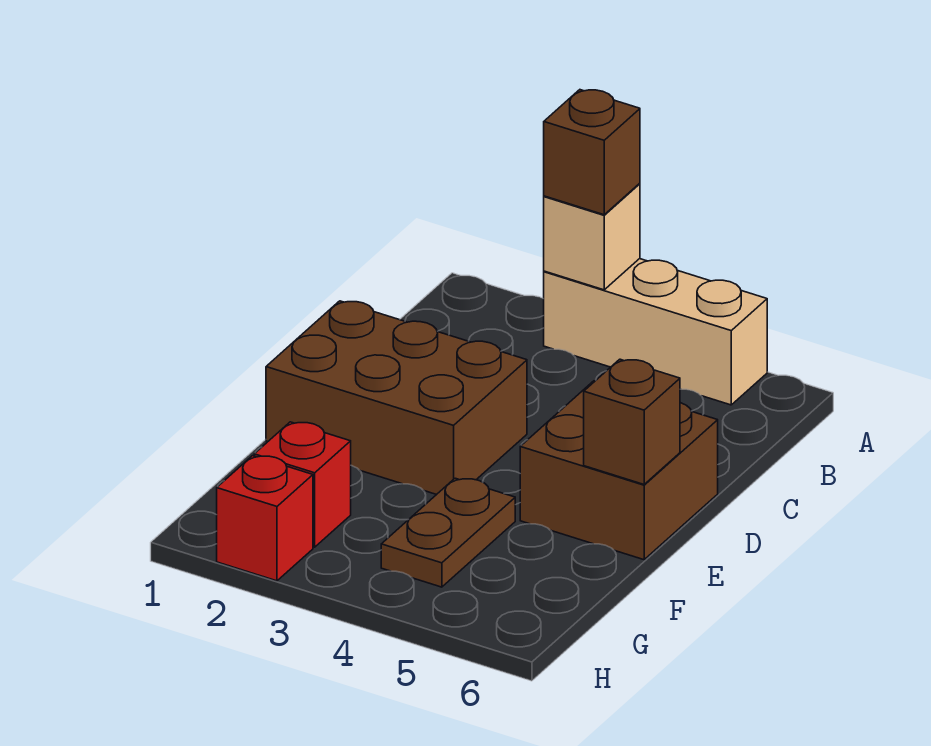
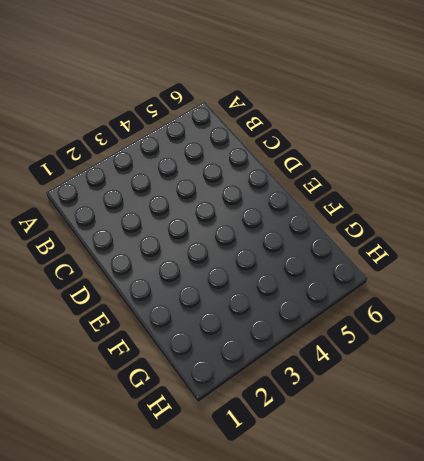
none -> tan 1x3 brick [544,259,767,405]
none -> brown 2x3 brick [266,301,527,495]

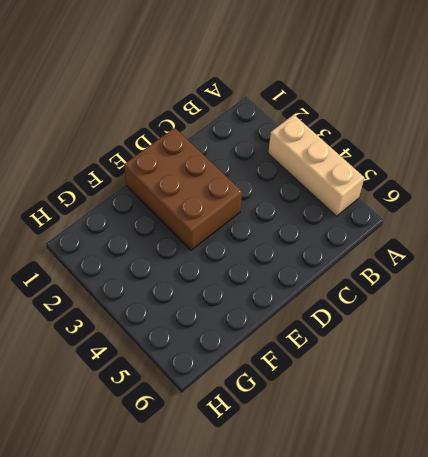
none -> brown 2x2 brick [520,381,718,560]
none -> brown 1x2 plate [381,478,515,587]

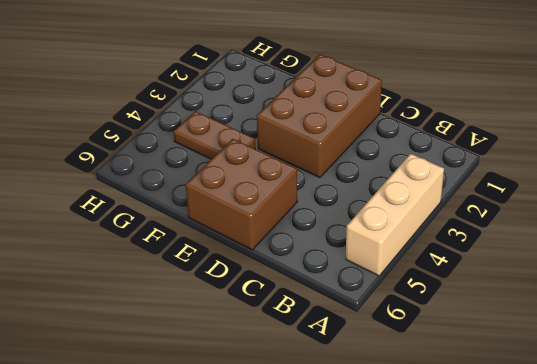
none -> red 1x1 brick [254,422,351,547]
none -> red 1x1 brick [217,456,313,581]

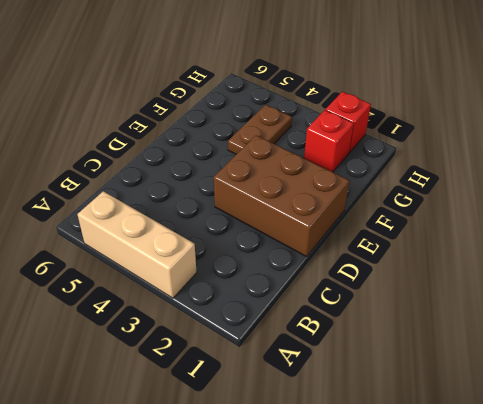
none -> brown 2x2 brick [520,381,718,560]
none -> tan 1x1 brick [544,183,640,290]

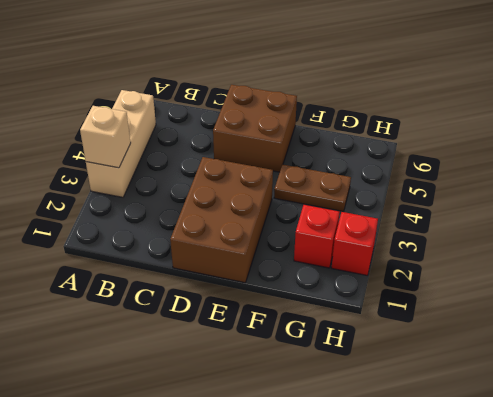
none -> brown 1x1 brick [584,359,680,484]
none -> brown 1x1 brick [544,90,640,215]

